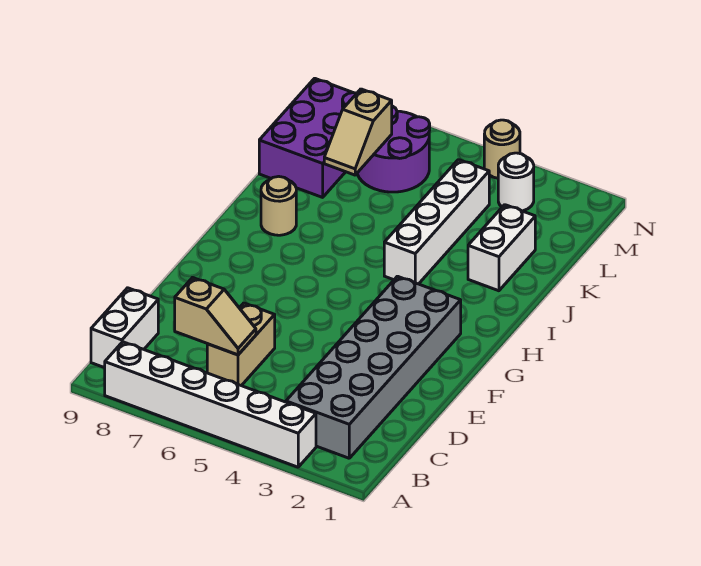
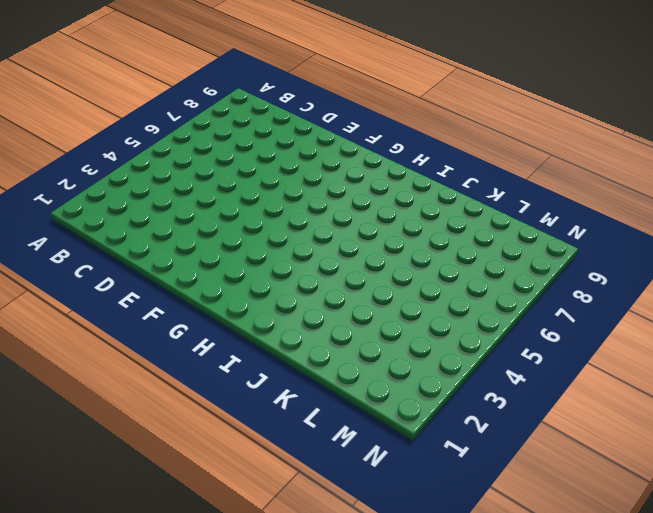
none -> white 1x6 brick [105,342,316,467]
none -> grey 2x6 brick [286,276,461,458]
none -> white 1x2 brick [91,288,158,368]

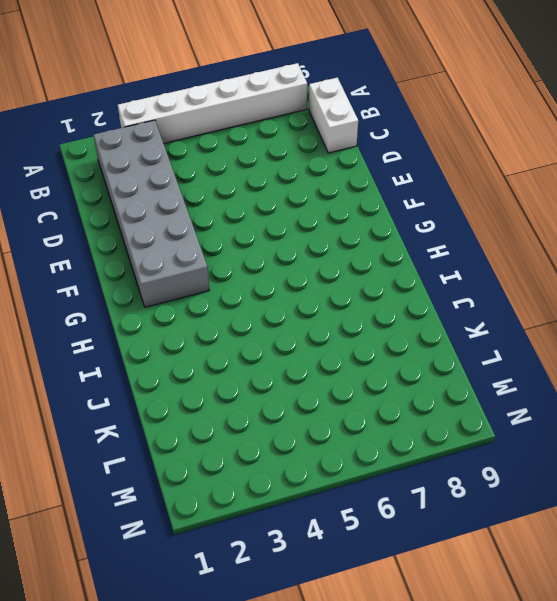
none -> tan 1x2 brick [207,303,275,386]
none -> white 1x4 brick [384,160,489,284]
none -> tan 1x1 round brick [261,176,296,235]

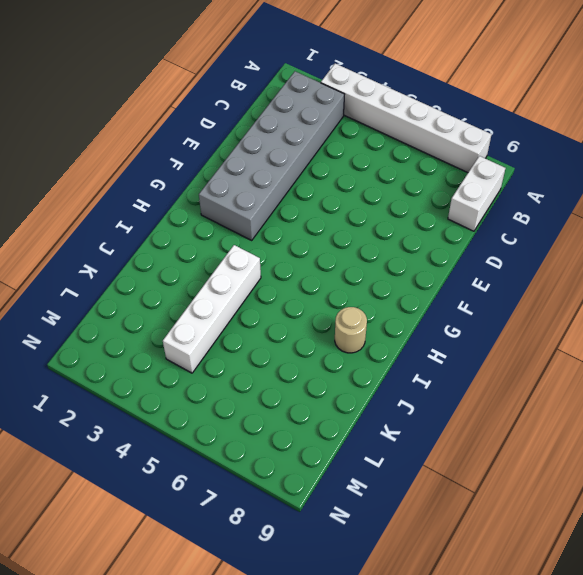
none -> tan 1x2 brick [207,303,275,386]
none -> white 1x2 brick [468,205,535,291]
none -> purple 2x3 brick [259,78,357,197]

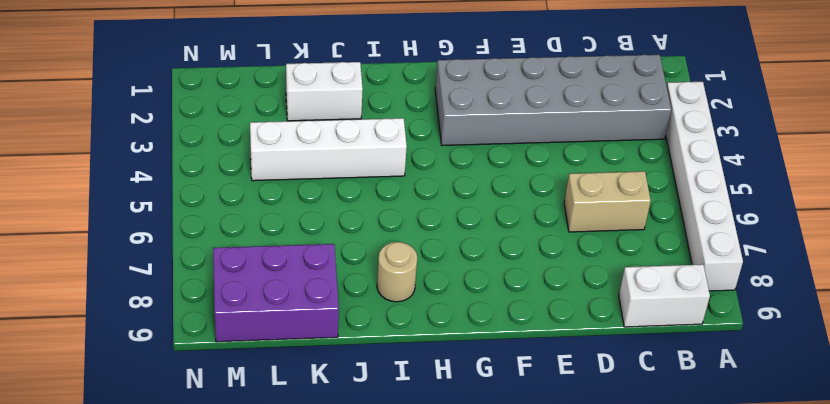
none -> purple 2x2 round brick [357,106,430,192]
none -> white 1x1 round brick [498,153,534,211]
none -> tan 1x1 round brick [484,120,520,178]

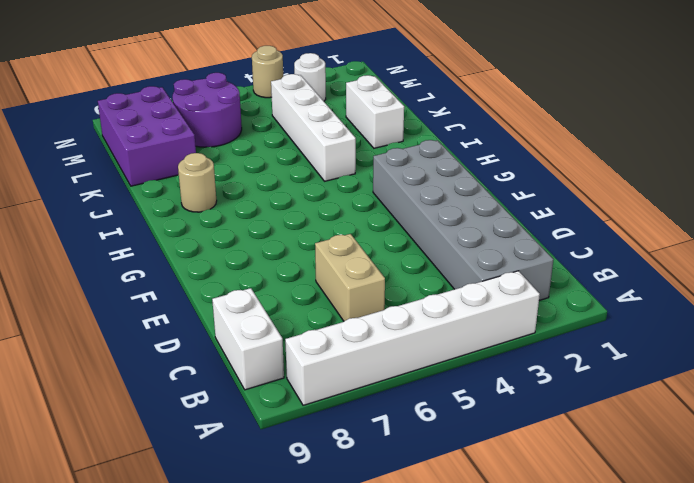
none -> tan 1x2 slope [175,278,256,355]
none -> tan 1x2 slope [324,89,392,175]

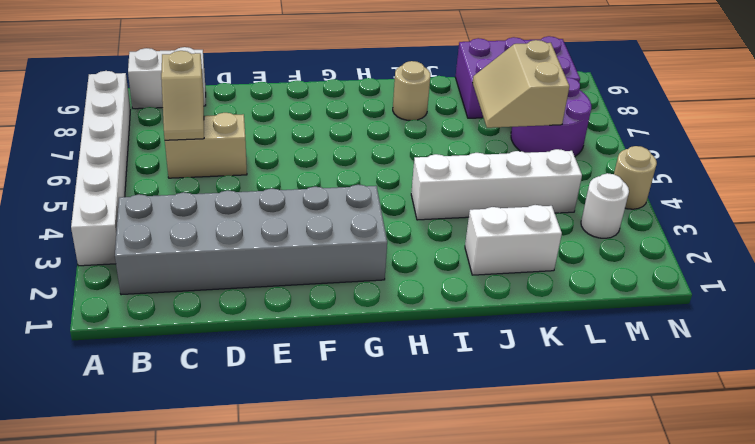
tan 2x2 slope [473,40,569,128] -> tan 1x2 slope [324,89,392,175]

